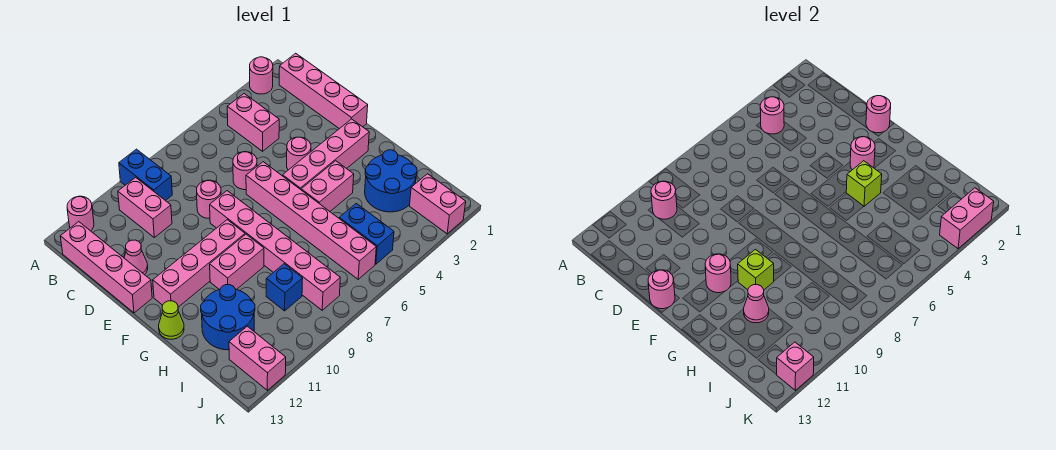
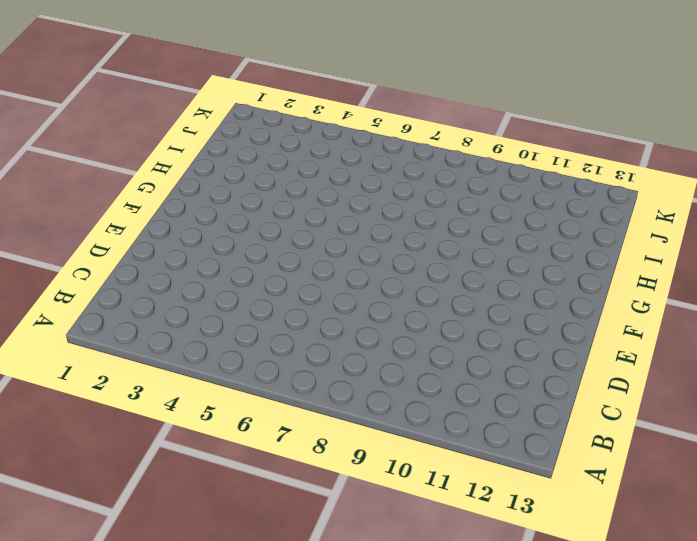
none -> pink 1x1 round brick [250,57,273,94]
none -> blue 1x2 brick [119,149,172,201]
none -> pink 1x1 round brick [67,196,94,231]
none -> pink 1x4 brick [279,53,368,129]

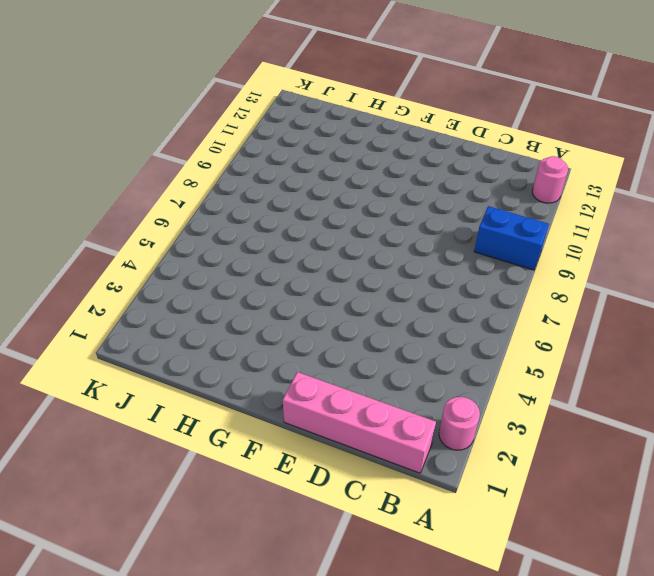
none -> pink 1x2 brick [227,94,279,151]
none -> pink 1x2 brick [118,177,172,237]
none -> pink 1x4 brick [60,222,152,313]
none -> pink 1x1 round brick [233,152,257,190]

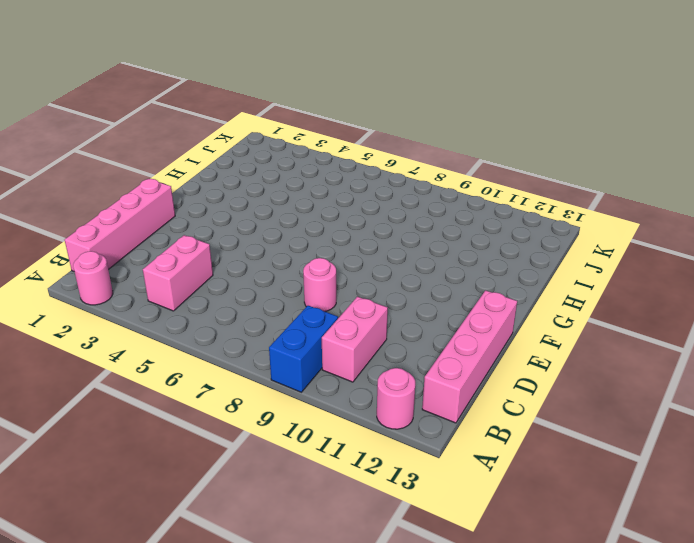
none -> pink 1x1 round brick [233,152,257,190]
none -> pink 1x1 cone [124,240,148,275]
none -> pink 1x1 round brick [287,137,311,170]
none -> pink 1x6 brick [246,162,376,279]

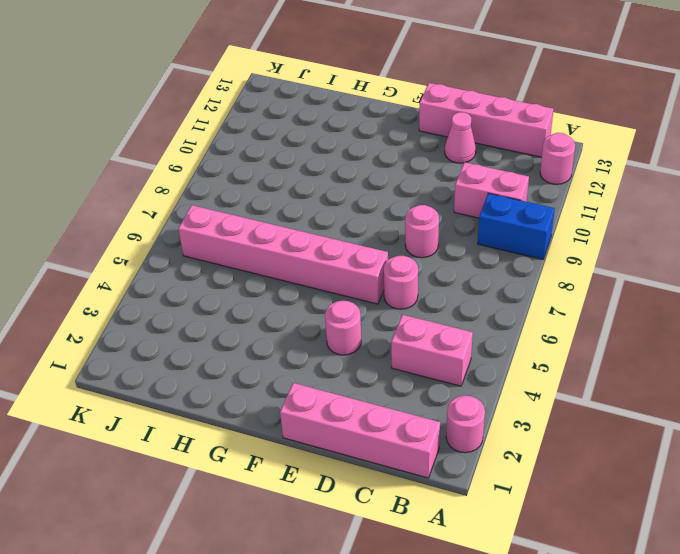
none -> pink 1x6 brick [210,191,340,310]
none -> pink 1x4 brick [283,119,369,190]
none -> pink 1x4 brick [153,220,245,307]
none -> pink 1x2 brick [301,161,354,211]

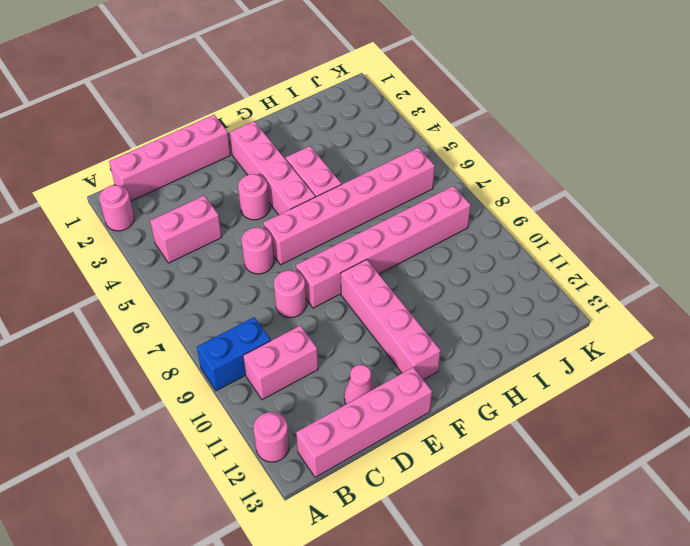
none -> pink 1x2 brick [210,234,264,290]
none -> lime 1x1 cone [159,301,184,339]
none -> blue 2x2 round brick [365,150,417,212]
none -> blue 2x2 round brick [201,285,255,350]

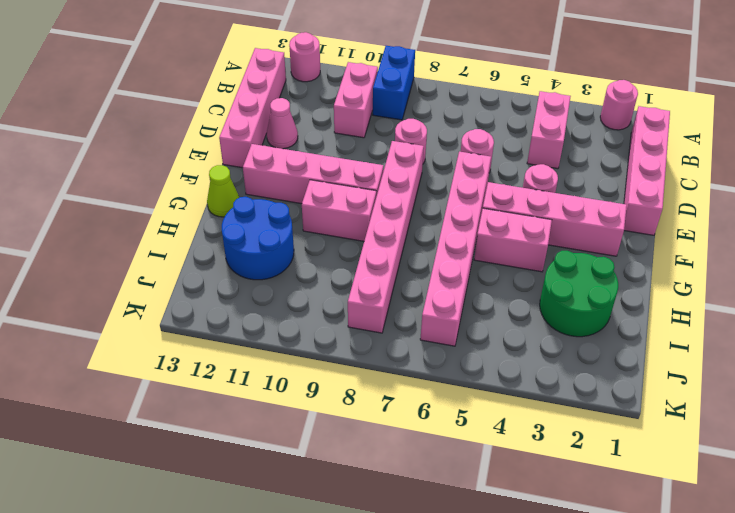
green 2x2 round brick [540,251,618,337] -> blue 2x2 round brick [365,150,417,212]
none -> blue 1x2 brick [339,203,394,264]
none -> blue 1x1 brick [266,264,303,311]
none -> pink 1x2 brick [410,174,466,234]
none -> pink 1x2 brick [229,326,286,390]

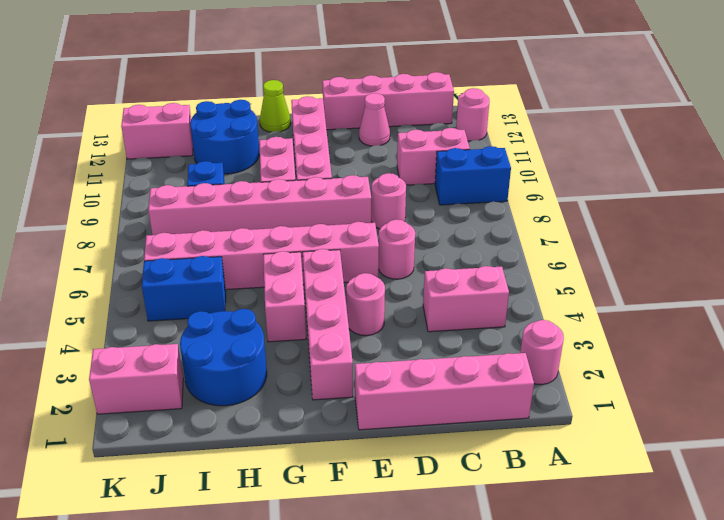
none -> pink 1x1 round brick [760,97,784,134]
none -> pink 1x1 round brick [651,181,677,219]
none -> pink 1x1 round brick [866,96,891,133]
none -> pink 1x1 round brick [648,270,675,309]

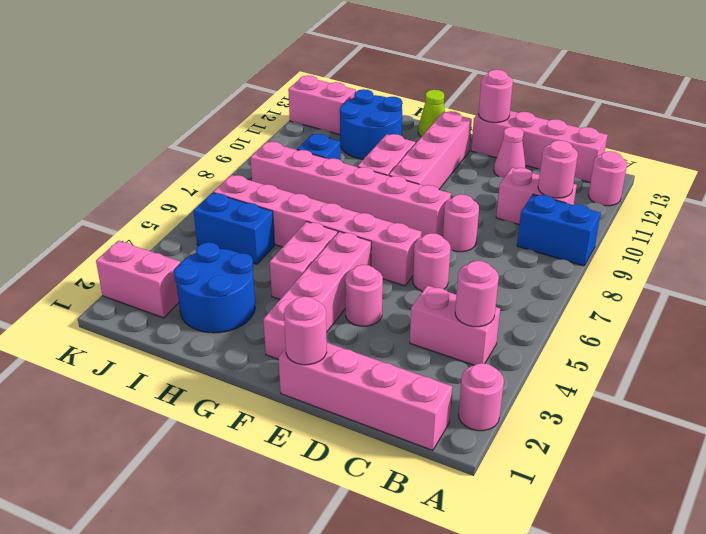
none -> pink 1x1 round brick [850,137,875,170]
none -> pink 1x1 round brick [705,254,731,293]
none -> lime 1x1 brick [846,161,882,206]
none -> lime 1x1 brick [738,249,774,290]

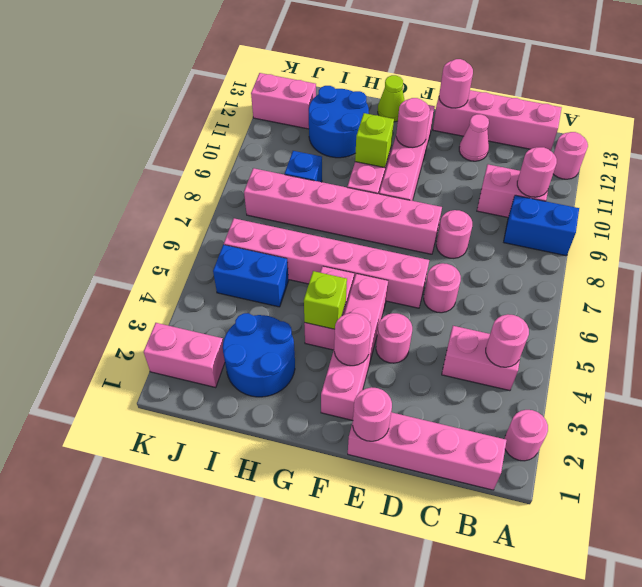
none -> pink 1x1 cone [744,285,769,323]
none -> pink 1x2 brick [940,188,994,249]
none -> pink 1x1 brick [777,342,814,390]

